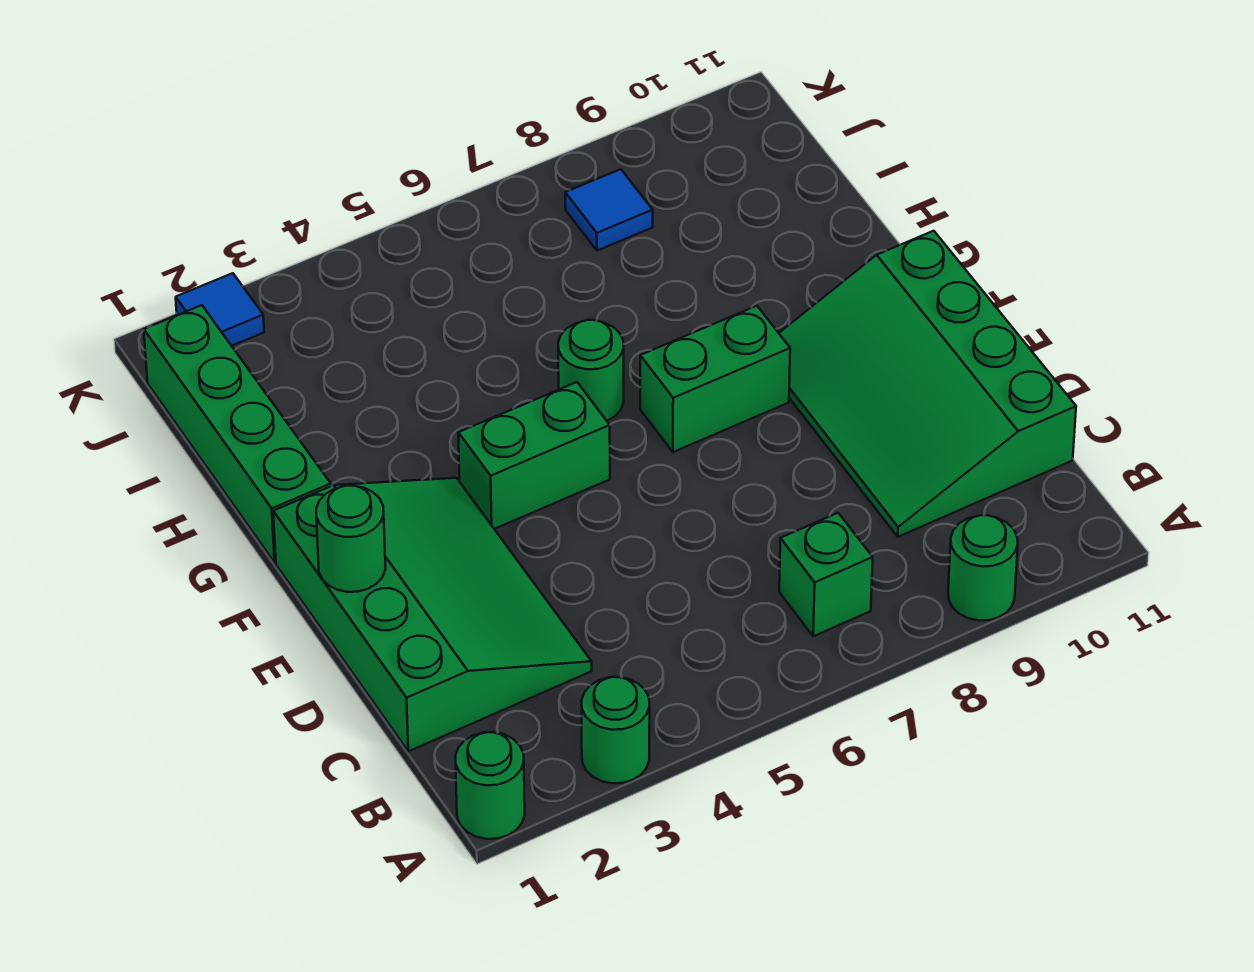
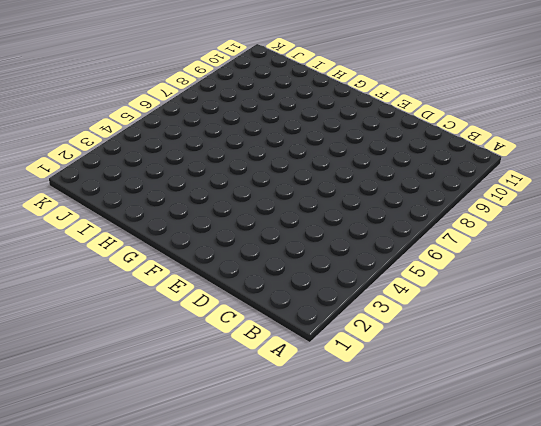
none -> green 1x1 round brick [455,732,525,839]
none -> green 1x1 round brick [581,677,650,783]
none -> green 1x1 round brick [948,515,1018,621]

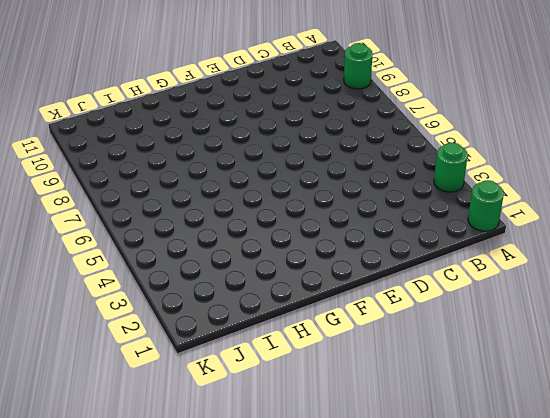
none -> green 1x1 brick [779,513,873,636]
none -> green 3x4 slope [273,478,592,751]
none -> green 3x4 slope [779,231,1076,537]

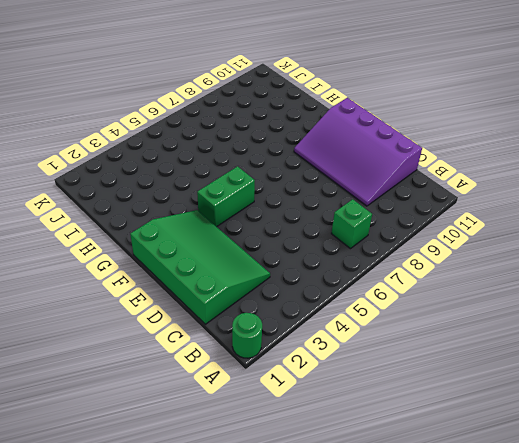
purple 3x4 slope [294,98,422,206] -> green 3x4 slope [779,231,1076,537]
none -> green 1x1 round brick [581,677,650,783]
none -> green 1x1 round brick [948,515,1018,621]
none -> green 1x2 brick [640,306,790,452]

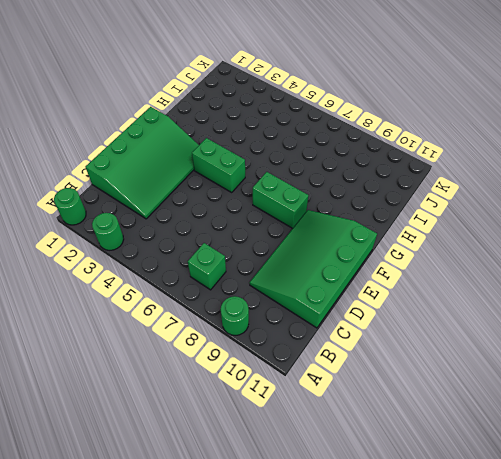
none -> green 1x4 brick [144,305,331,562]
none -> green 1x1 round brick [558,320,624,421]
none -> blue 1x1 tile [565,169,653,251]

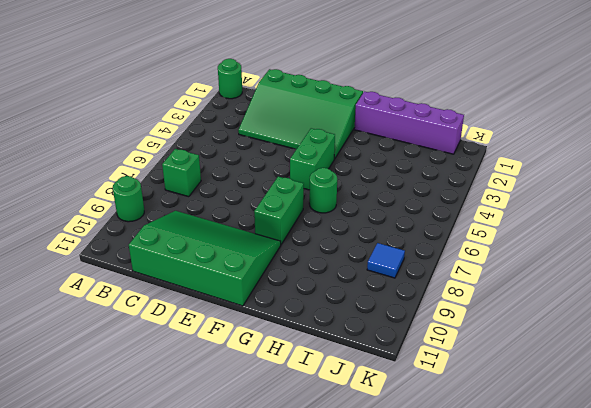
purple 1x4 brick [354,92,464,154] -> green 1x4 brick [144,305,331,562]
none -> green 1x1 round brick [581,677,650,783]
none -> blue 1x1 tile [176,273,264,346]
none -> green 1x1 round brick [316,486,386,592]

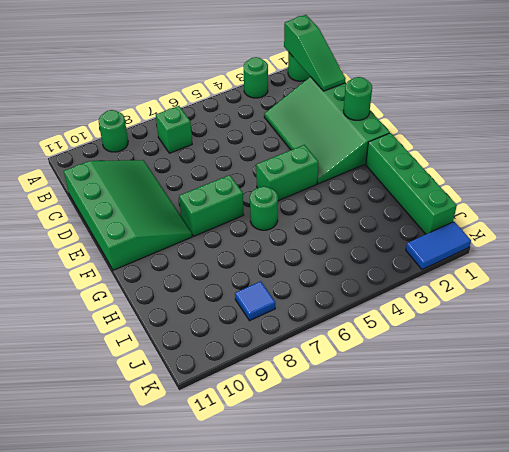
green 1x3 slope [284,15,345,91] -> none
blue 1x2 tile [406,222,471,270] -> blue 1x1 tile [176,273,264,346]

